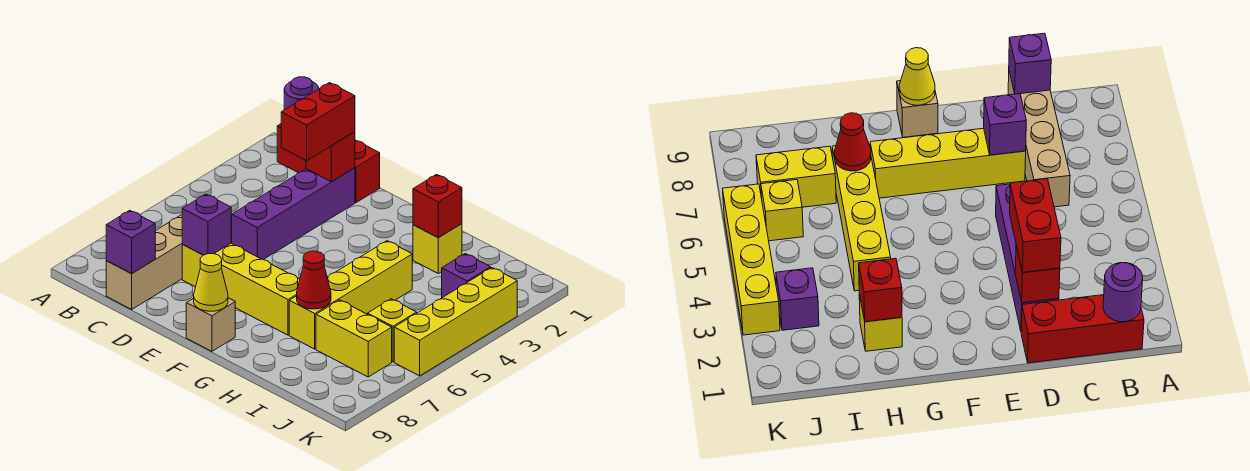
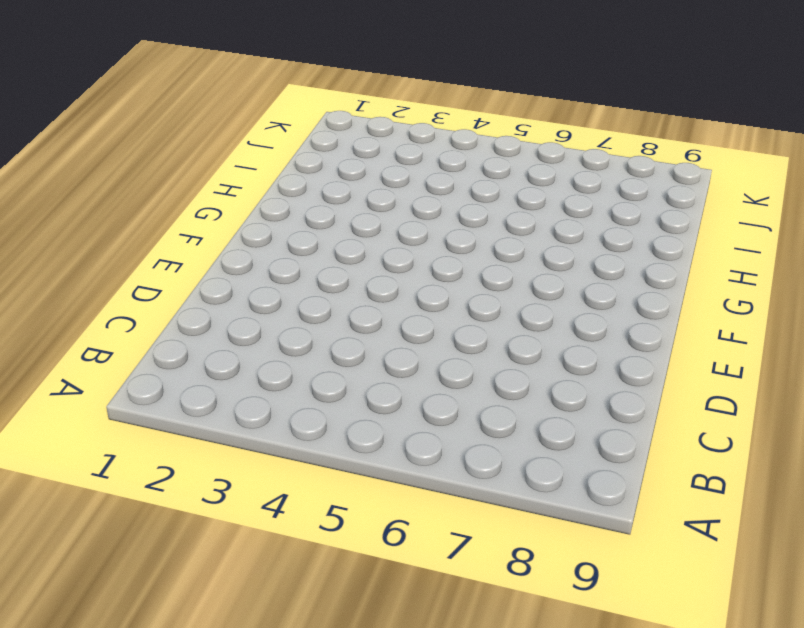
none -> red 1x3 brick [277,124,380,203]
none -> tan 1x4 brick [106,215,183,309]
none -> purple 1x4 brick [231,168,355,260]

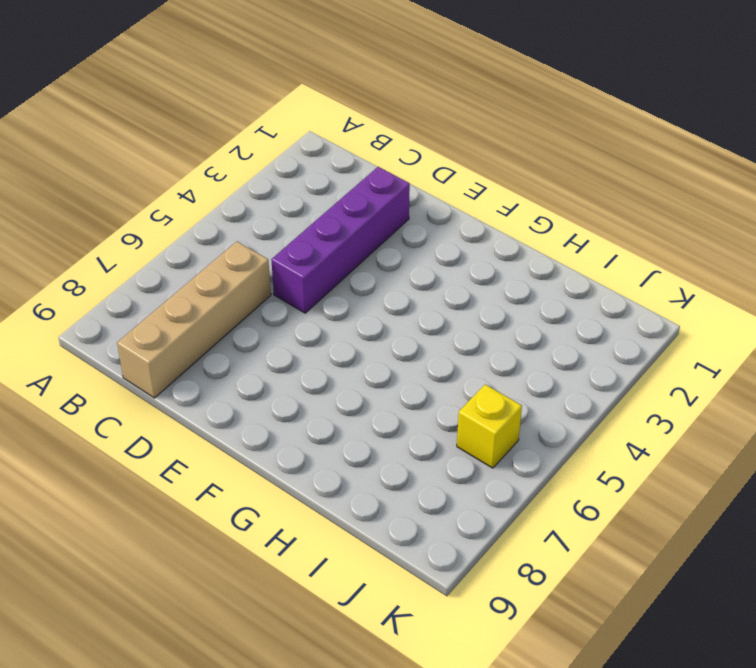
none -> red 1x3 brick [277,124,380,203]
none -> yellow 1x4 brick [182,243,300,335]
none -> tan 1x1 brick [186,298,235,351]

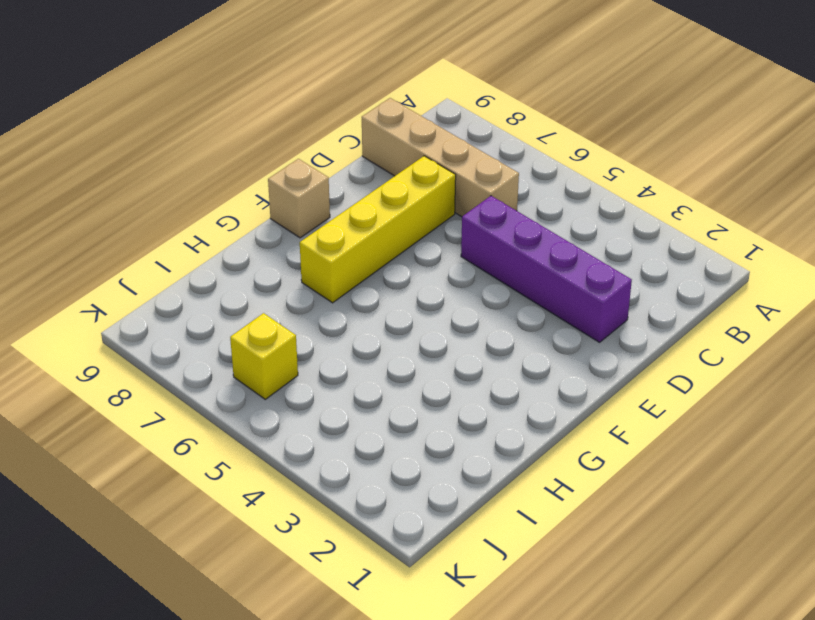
none -> red 1x3 brick [277,124,380,203]
none -> yellow 1x1 brick [413,224,462,273]
none -> yellow 1x4 brick [289,241,412,349]

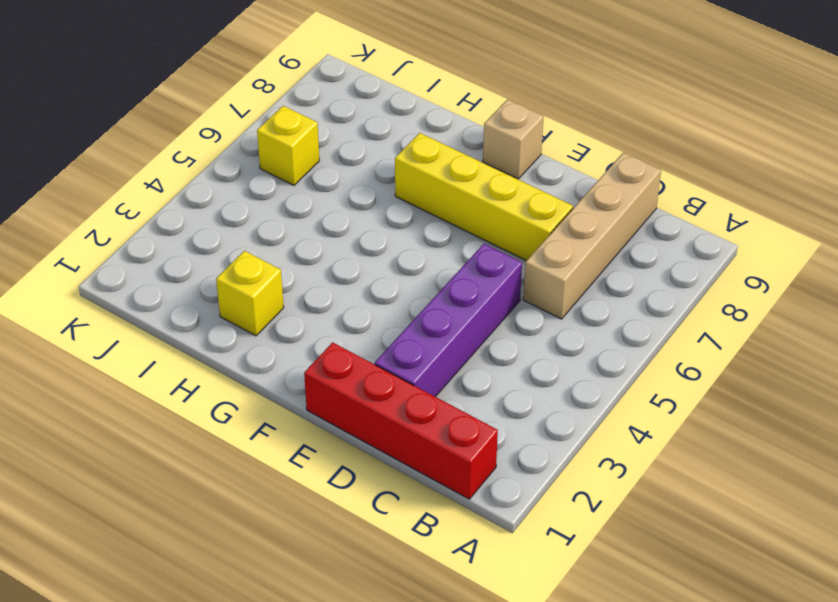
red 1x4 brick [304,343,498,499] -> red 1x3 brick [277,124,380,203]
none -> yellow 1x4 brick [289,241,412,349]
none -> yellow 1x2 brick [316,300,392,377]
none -> purple 1x1 brick [442,254,491,298]

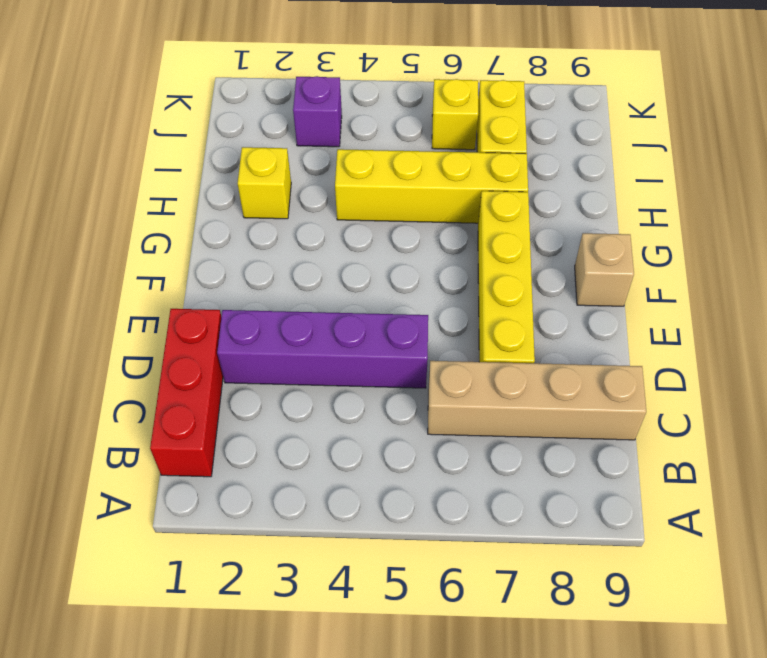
none -> yellow 1x4 brick [394,268,517,376]
none -> purple 1x1 round brick [284,77,319,110]
none -> purple 1x1 brick [106,210,155,274]

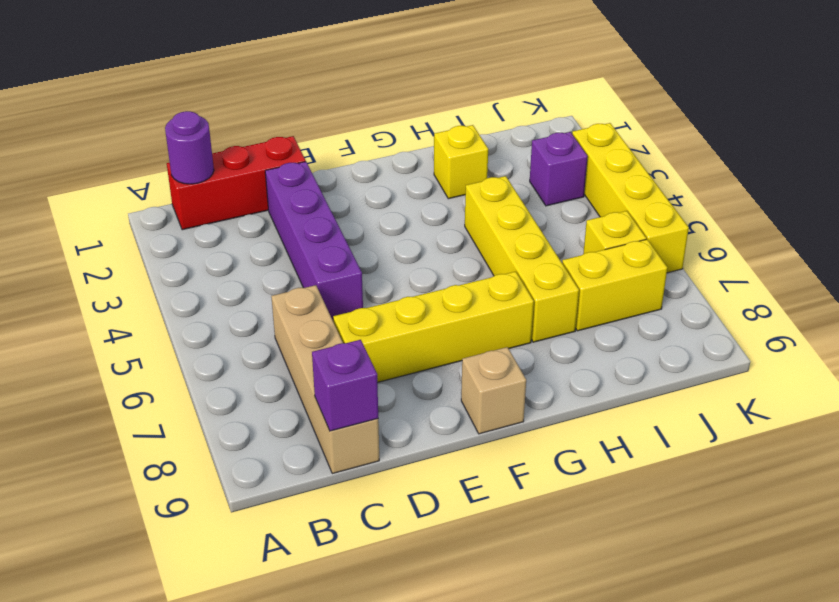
none -> red 1x1 brick [306,132,355,182]
none -> purple 1x1 brick [182,194,231,255]
none -> yellow 1x1 cone [194,254,228,311]

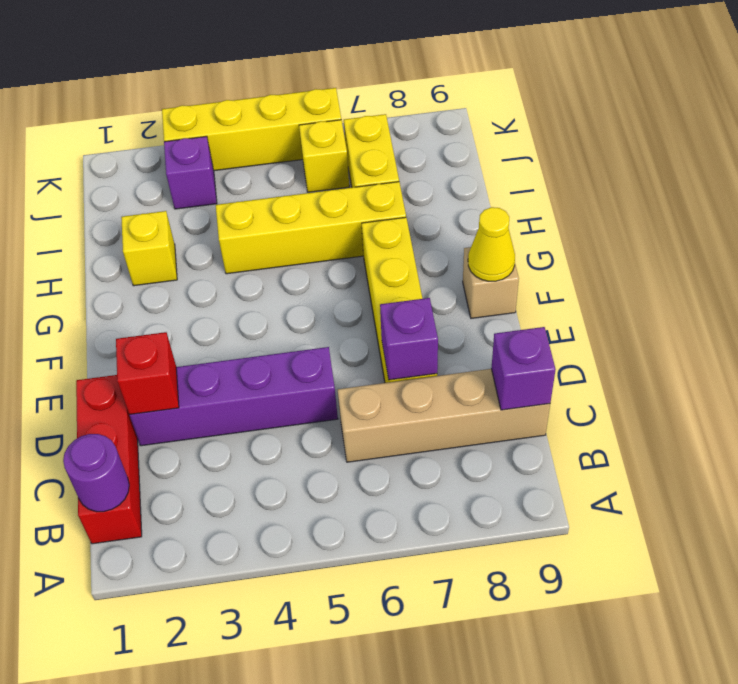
none -> red 1x1 brick [413,175,462,238]
none -> red 1x1 cone [297,251,331,309]
none -> red 1x2 brick [281,83,355,161]

